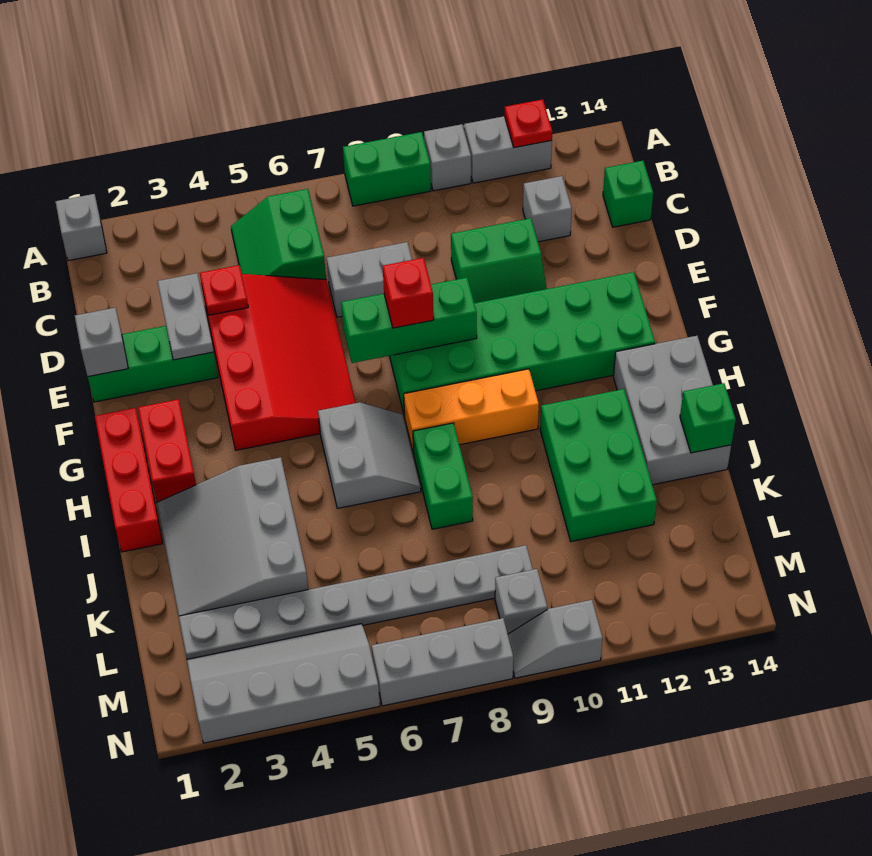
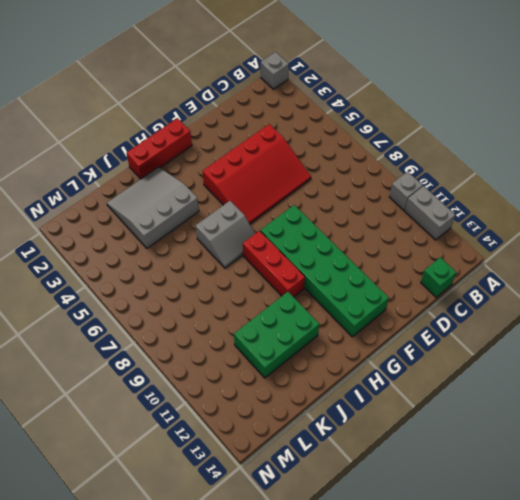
red 1x3 brick [243,231,305,297] -> orange 1x3 brick [404,369,539,454]
none -> green 1x2 brick [343,132,431,206]
none -> green 2x2 slope [231,189,326,280]
none -> grey 1x1 brick [523,176,572,242]
none -> grey 1x2 brick [327,242,412,317]

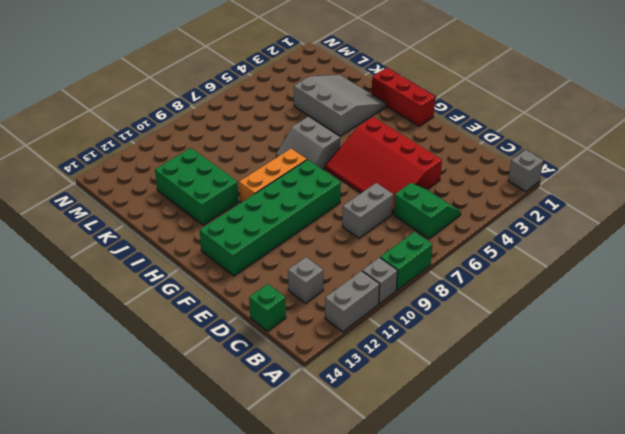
none -> green 2x2 slope [451,218,547,303]
none -> green 1x3 brick [88,326,218,402]
none -> red 1x2 brick [138,399,196,502]
none -> grey 2x3 brick [613,336,731,485]

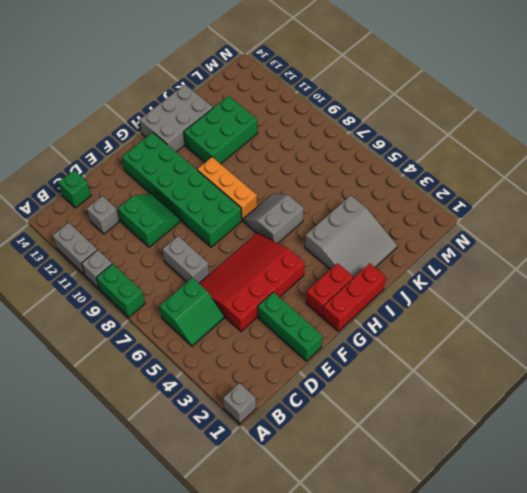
none -> green 1x2 brick [413,423,473,529]
none -> grey 1x8 plate [179,545,533,659]
none -> grey 2x4 slope [187,624,380,743]
none -> grey 1x1 brick [495,569,547,634]

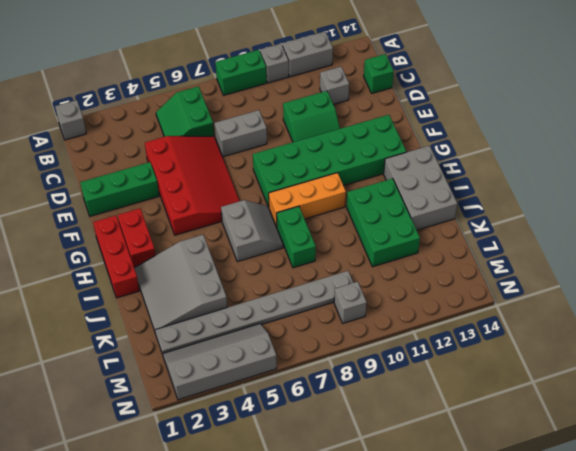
none -> grey 1x3 brick [372,618,513,706]
none -> grey 1x2 slope [508,600,603,678]
none -> red 1x1 plate [505,99,552,148]
none -> grey 1x2 plate [157,273,214,360]

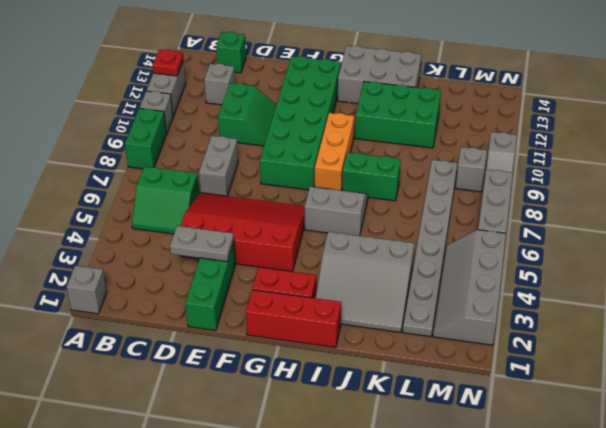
none -> red 1x1 plate [200,265,248,315]
none -> grey 1x1 brick [75,308,128,377]
none -> green 1x3 brick [341,278,477,363]
none -> green 1x1 brick [680,383,736,453]

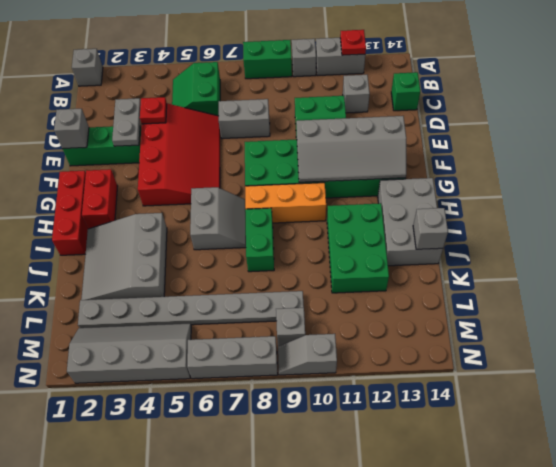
grey 2x4 slope [296,116,406,182] -> none
grey 1x1 brick [413,208,448,249] -> green 1x1 brick [680,383,736,453]
none -> green 1x3 brick [341,278,477,363]
none -> red 1x1 brick [383,258,434,328]

